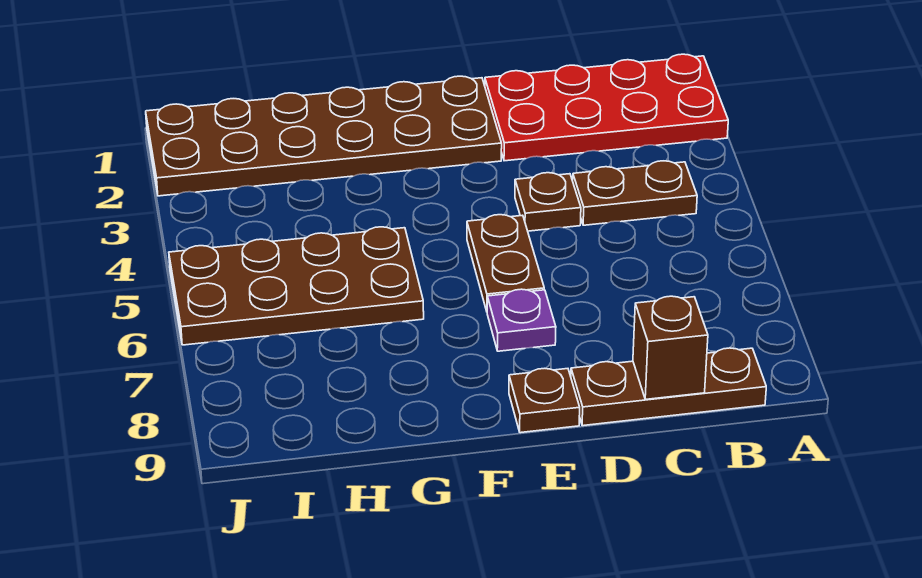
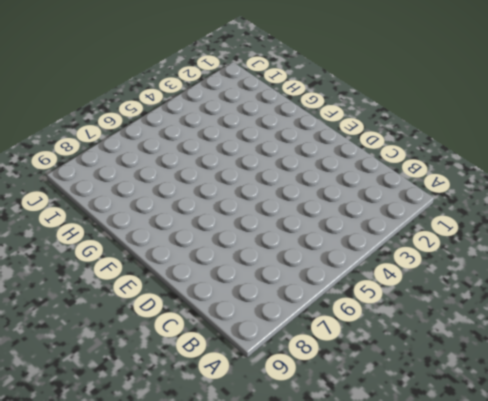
none -> red 2x4 plate [485,54,728,161]
none -> brown 1x2 plate [573,161,697,225]

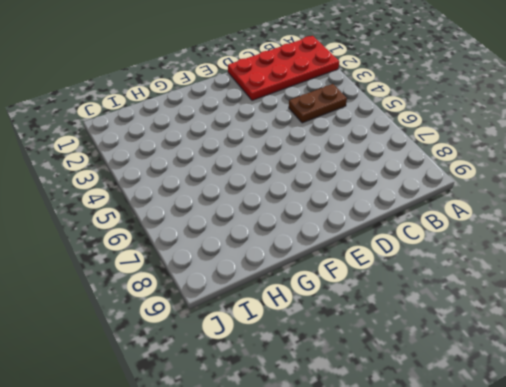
none -> brown 1x3 plate [571,348,766,426]
none -> brown 1x1 plate [515,173,581,231]

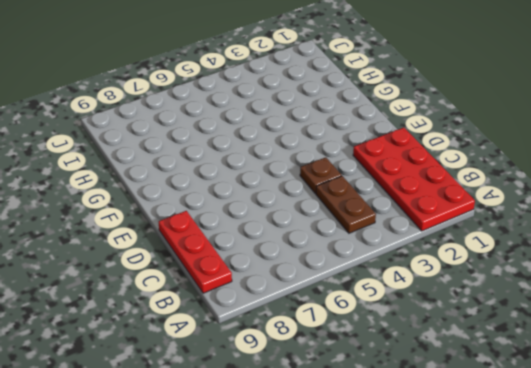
red 1x3 plate [159,211,232,293] -> brown 1x3 plate [571,348,766,426]
none -> brown 2x6 plate [146,76,502,196]
none -> brown 1x2 plate [467,215,544,311]

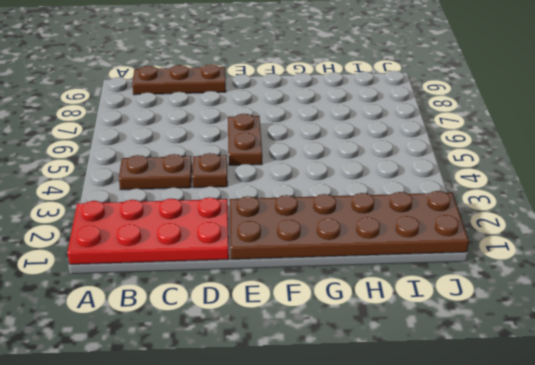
none -> purple 1x1 plate [487,289,556,351]
none -> brown 1x1 plate [509,368,580,433]

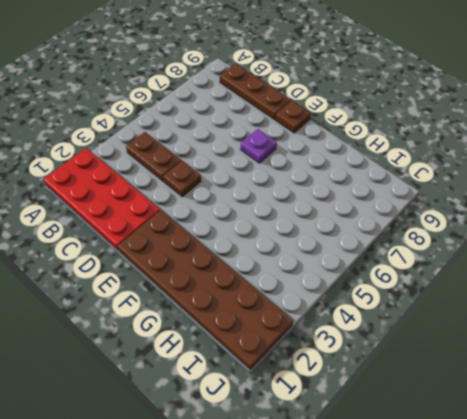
none -> brown 1x2 plate [467,215,544,311]
none -> brown 2x4 plate [169,227,424,345]

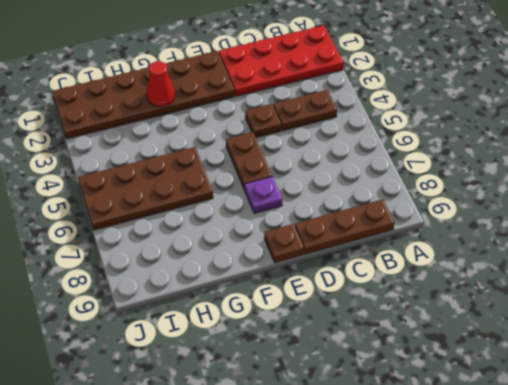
red 1x1 cone [147,61,175,107] -> none
none -> brown 1x1 brick [633,296,708,399]

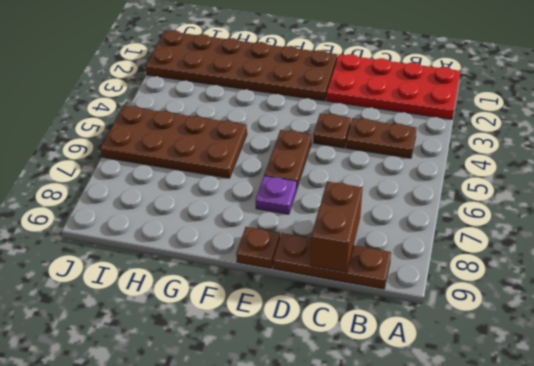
brown 1x2 brick [311,182,363,272] -> brown 1x1 brick [633,296,708,399]

